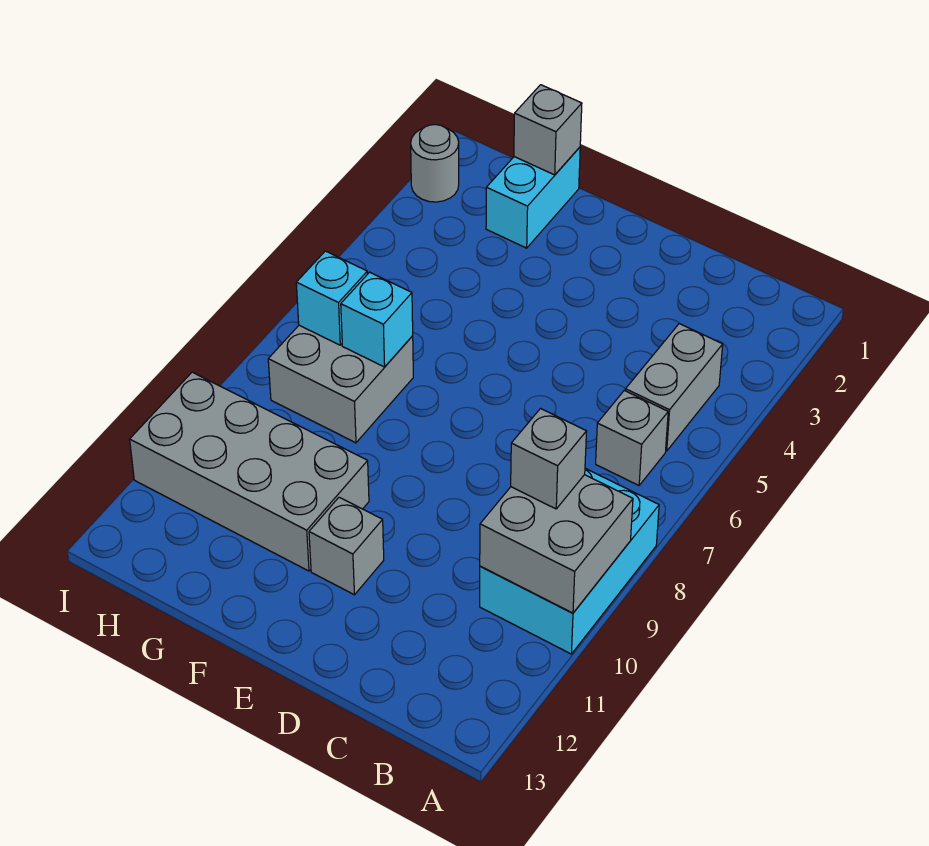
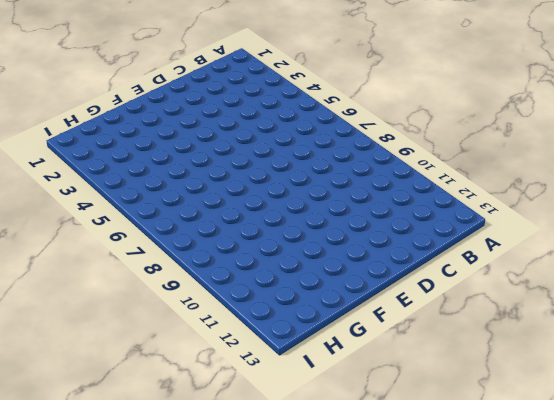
none -> cyan 2x3 brick [480,468,659,654]
none -> grey 1x2 brick [625,324,723,451]
none -> grey 1x1 brick [596,391,668,485]

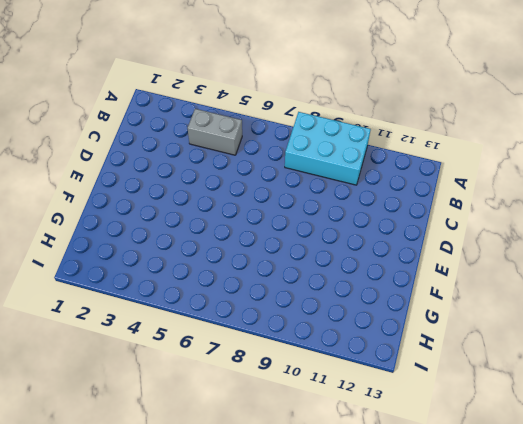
none -> grey 1x1 brick [596,391,668,485]
none -> grey 1x1 brick [309,497,384,595]
none -> grey 2x4 brick [130,372,369,571]

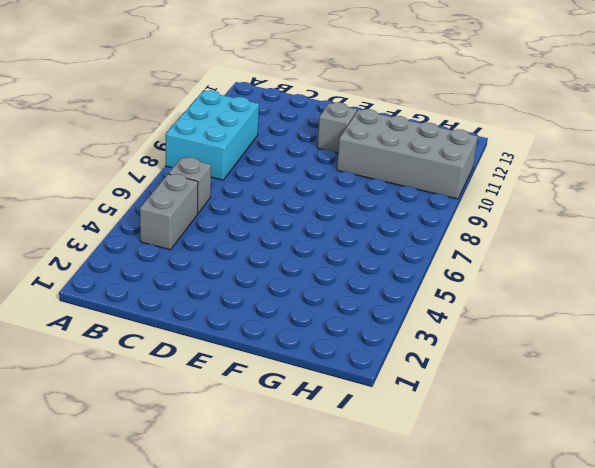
none -> cyan 1x2 brick [486,147,580,248]
none -> grey 2x2 brick [268,325,413,443]
none -> grey 1x1 round brick [411,125,459,202]

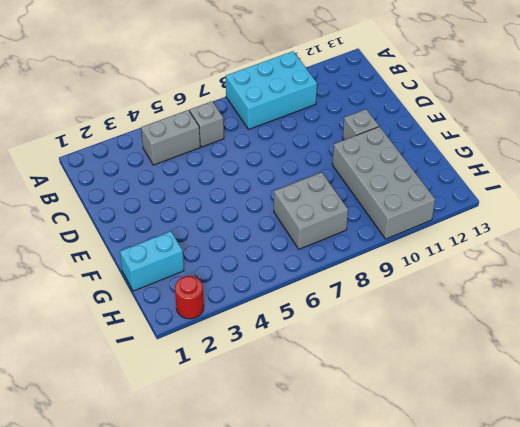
red 1x1 round brick [175,276,204,319] -> grey 1x1 round brick [411,125,459,202]
none -> grey 2x2 brick [480,475,633,613]
none -> grey 1x1 brick [514,85,582,175]
none -> cyan 1x1 brick [341,272,413,367]

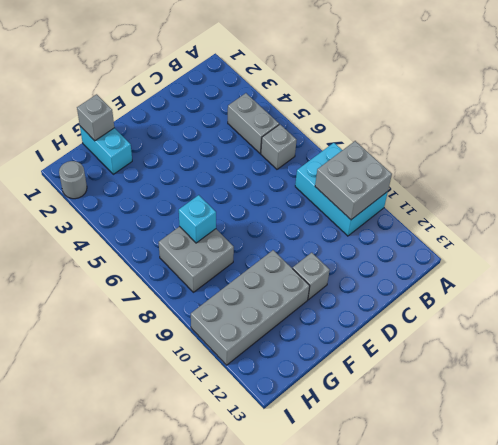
none -> cyan 1x1 brick [296,251,367,345]
none -> grey 1x1 brick [511,409,587,509]

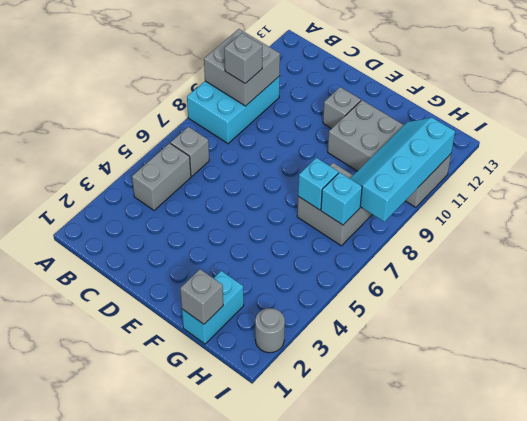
cyan 2x4 slope [350,118,455,222] -> none

